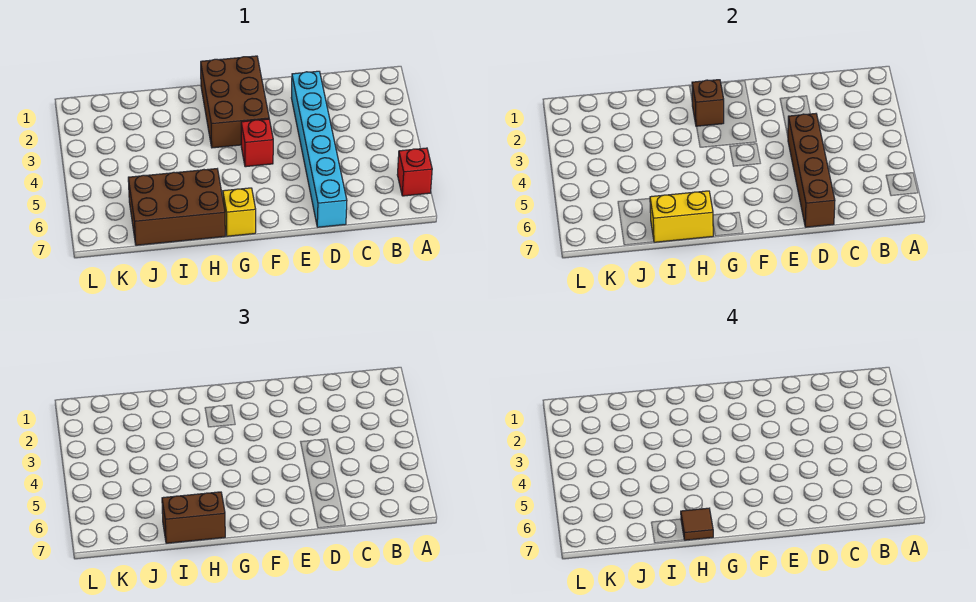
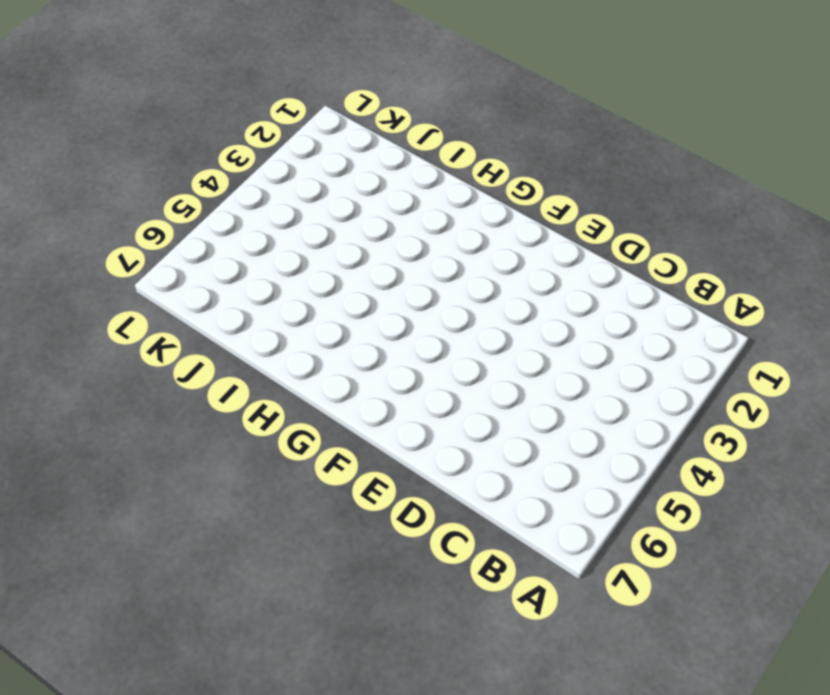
none -> red 1x1 brick [397,148,432,196]
none -> cyan 1x6 brick [291,71,347,227]

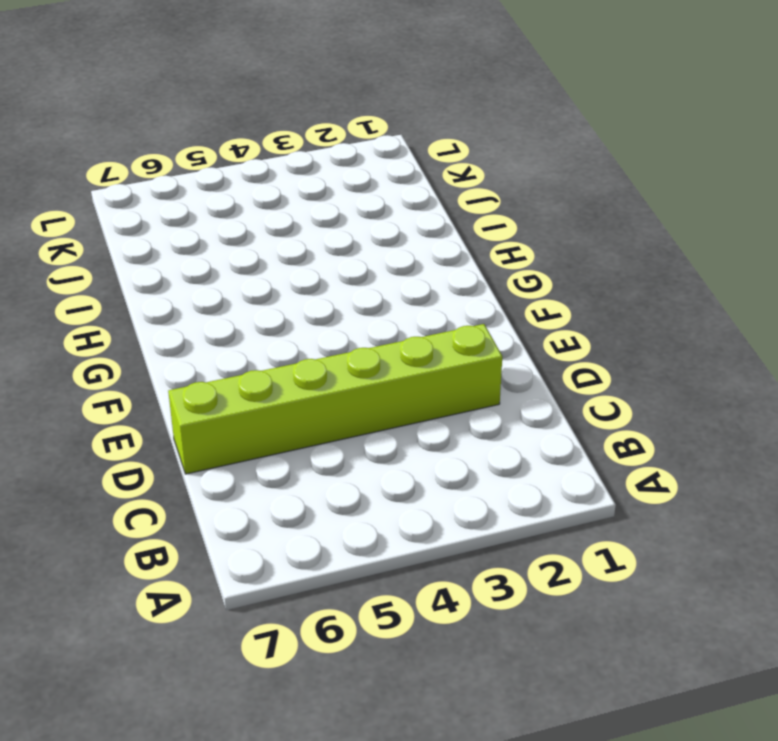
lime 1x6 brick [168,324,502,474] -> cyan 1x6 brick [291,71,347,227]
none -> red 1x1 brick [397,148,432,196]
none -> brown 2x3 brick [201,56,269,148]

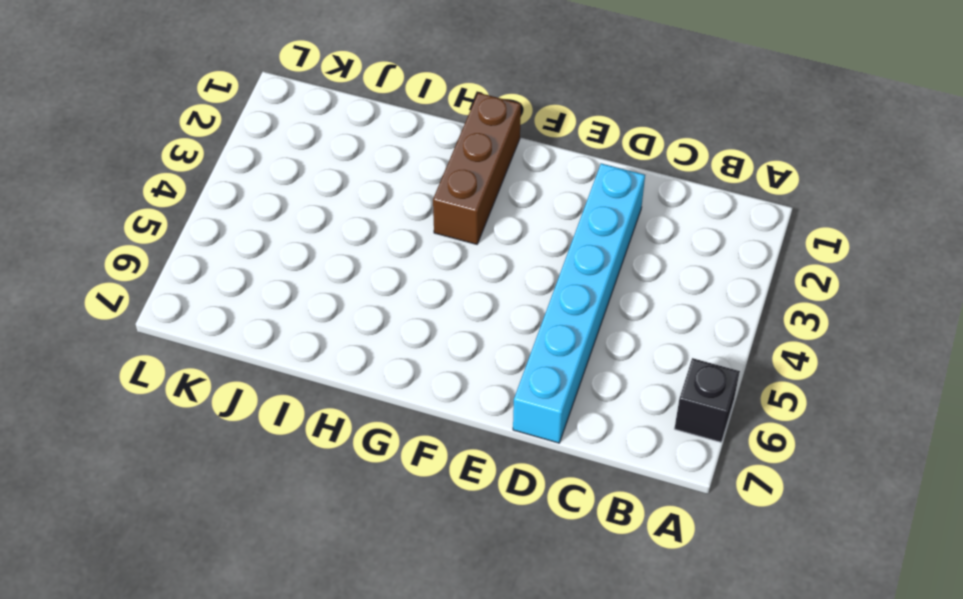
black 1x1 brick [674,358,740,442] -> red 1x1 brick [397,148,432,196]
brown 1x3 brick [433,93,521,244] -> brown 2x3 brick [201,56,269,148]
none -> red 1x1 brick [241,119,273,167]
none -> yellow 1x1 brick [223,188,256,236]

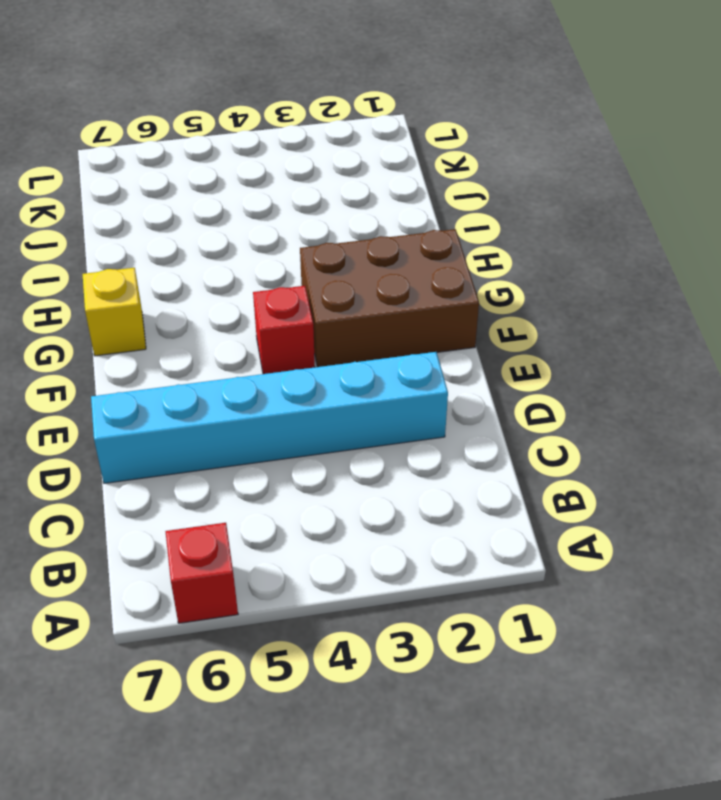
none -> brown 2x3 brick [128,169,225,245]
none -> brown 1x4 brick [788,114,835,227]

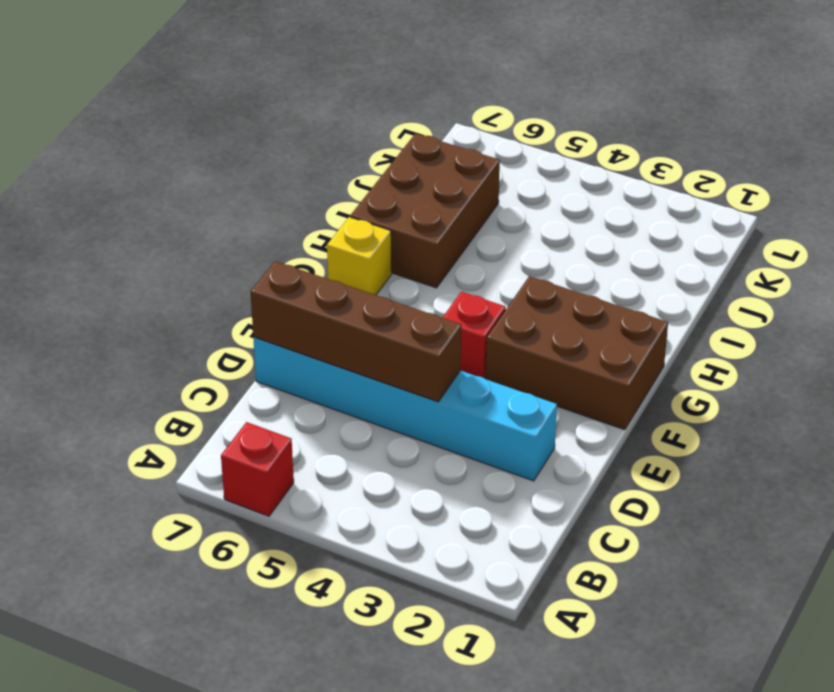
none -> brown 1x1 brick [692,80,724,126]
none -> yellow 1x2 brick [650,191,713,242]

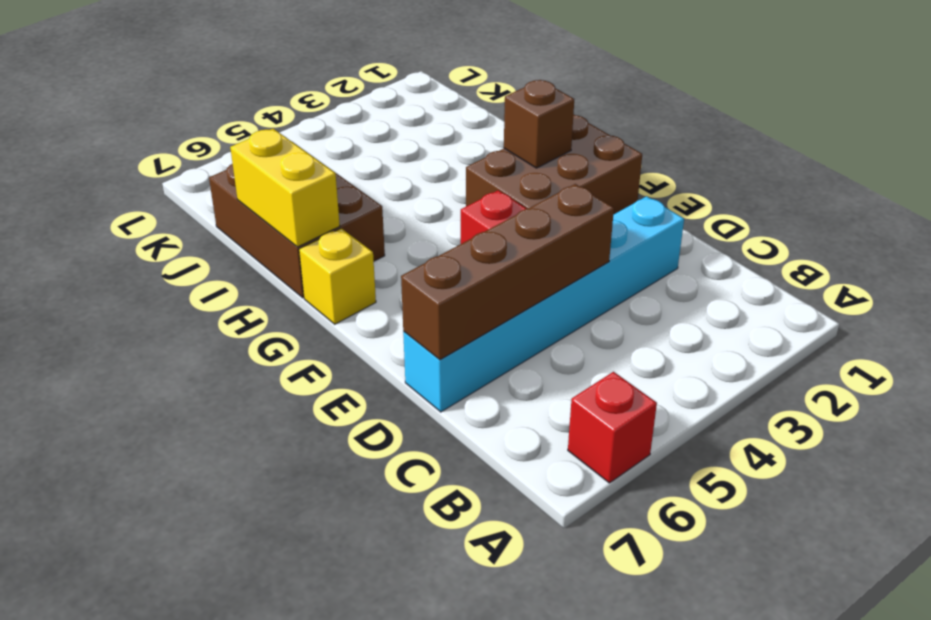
none -> brown 1x2 brick [162,492,225,543]
none -> brown 1x1 tile [681,508,713,540]

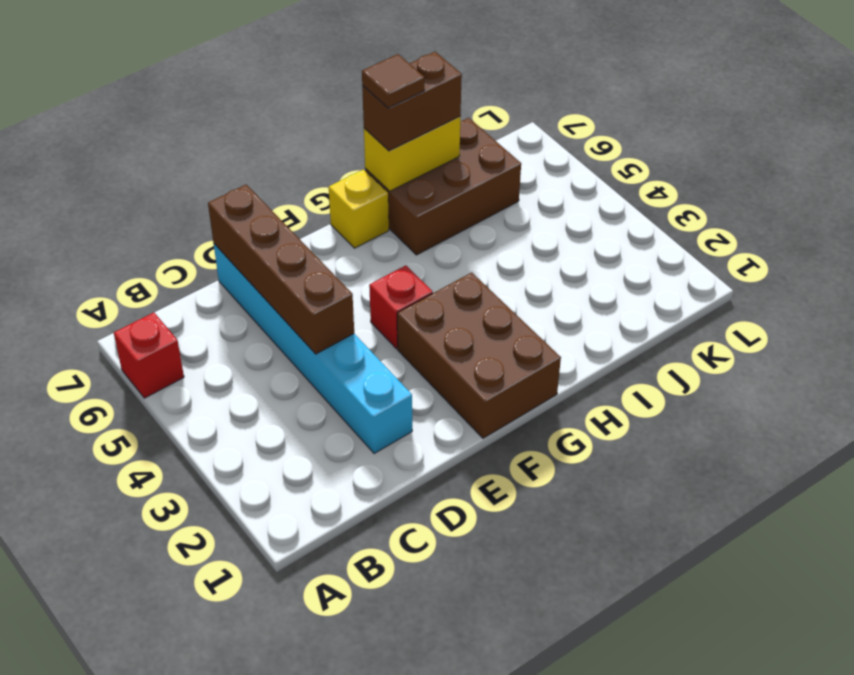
none -> brown 1x1 brick [692,80,724,126]

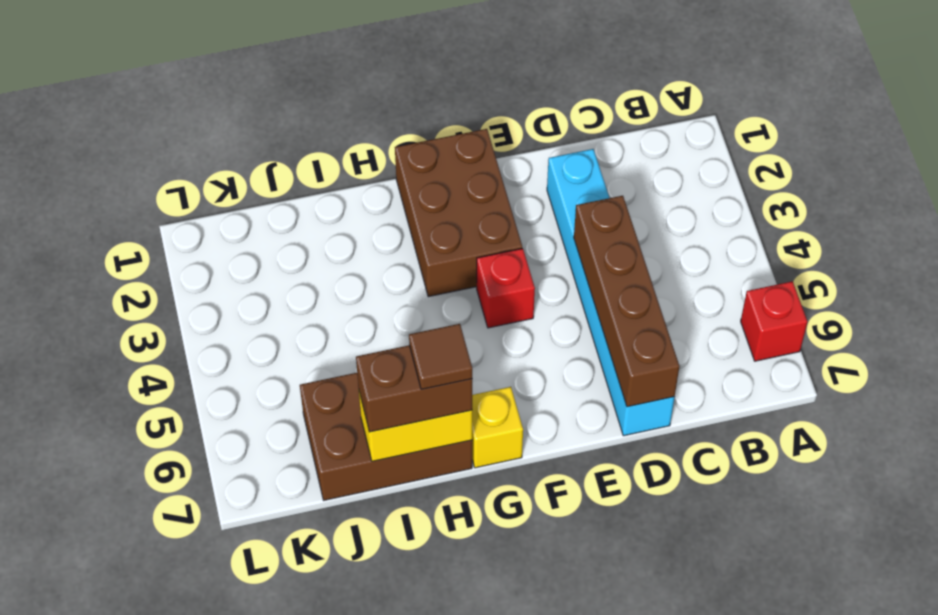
none -> brown 1x1 brick [692,80,724,126]

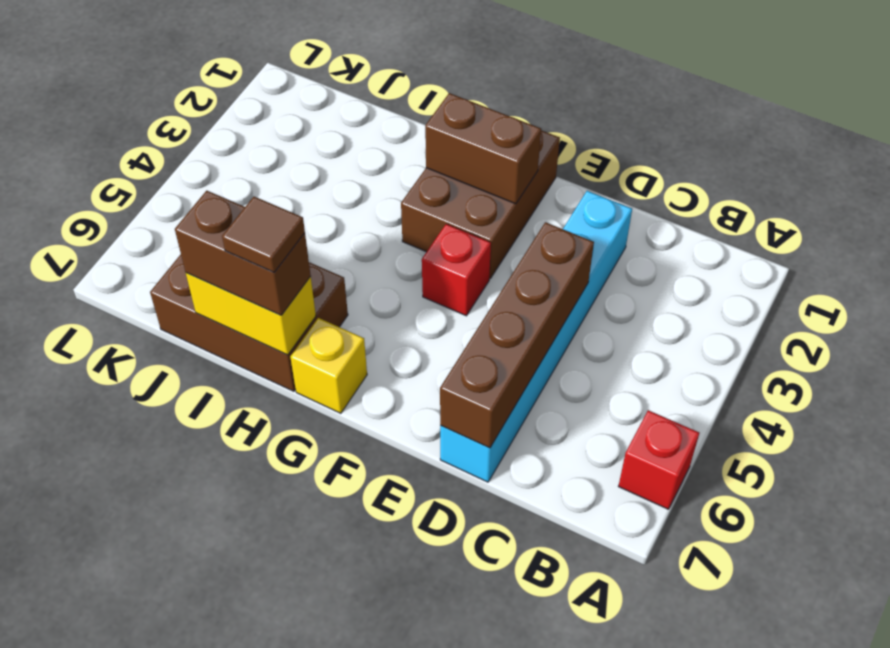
brown 1x2 brick [425,93,541,204] -> brown 1x1 brick [692,80,724,126]

